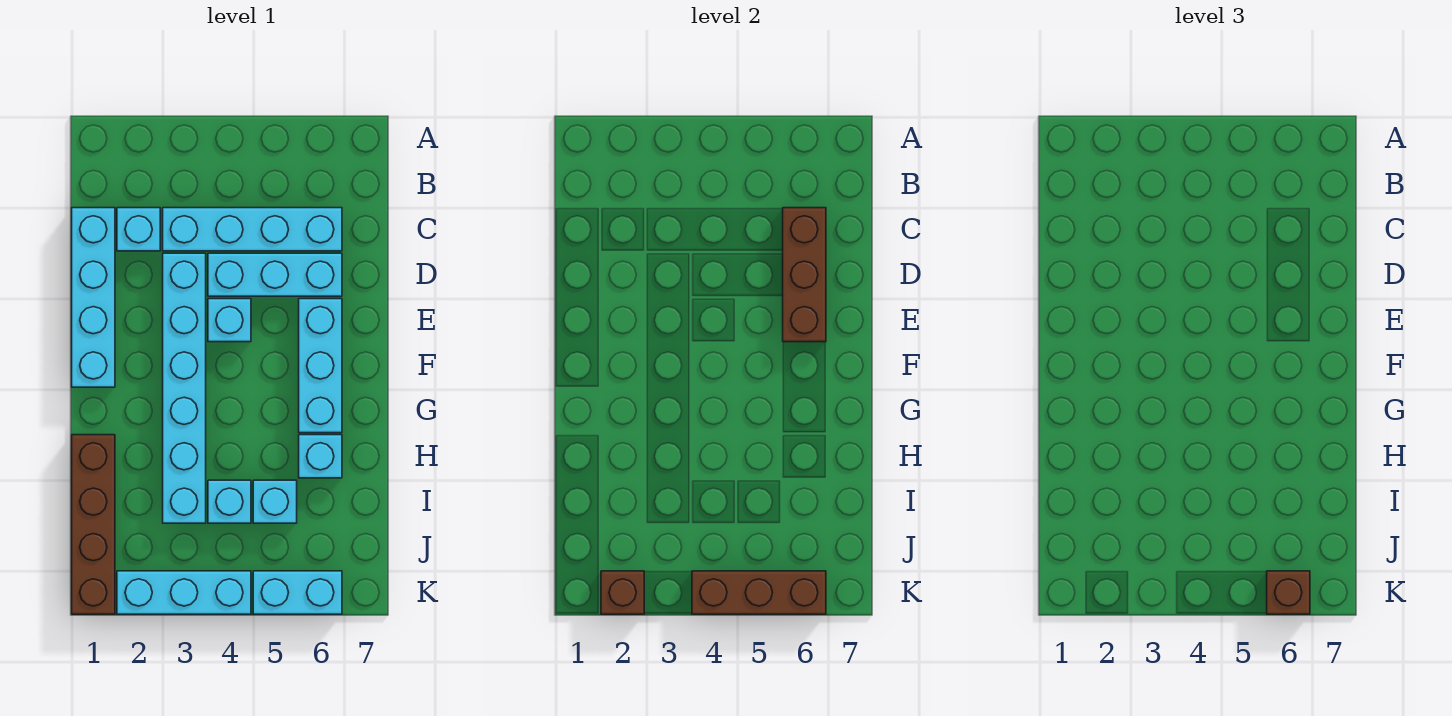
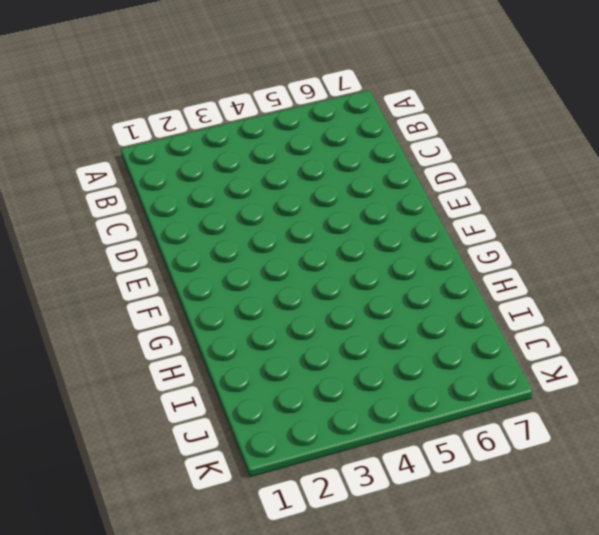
none -> cyan 1x4 brick [72,208,115,387]
none -> cyan 1x1 brick [117,208,160,251]
none -> cyan 1x4 brick [163,208,342,251]

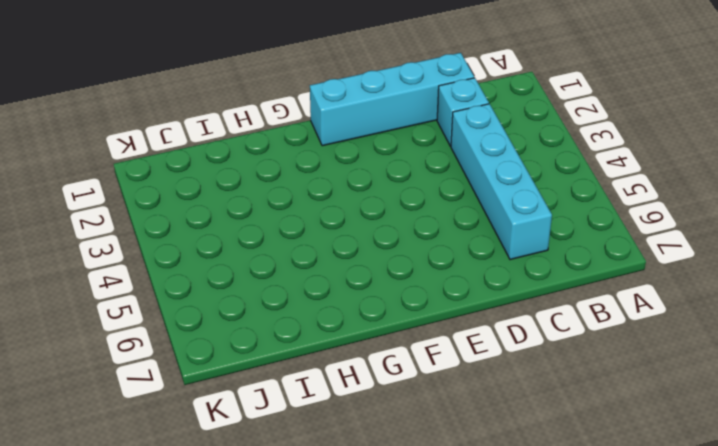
none -> cyan 1x6 brick [163,253,206,523]
none -> cyan 1x3 brick [208,253,342,296]
none -> cyan 1x1 brick [208,299,251,342]

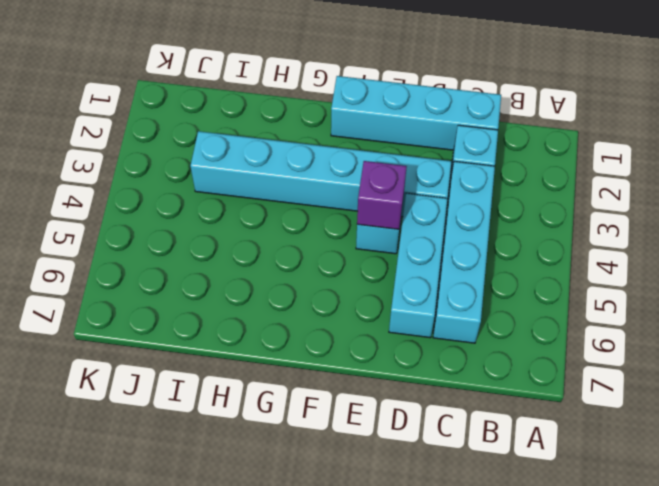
purple 1x1 brick [357,161,407,229] -> none
none -> cyan 1x3 brick [299,299,342,433]
none -> brown 1x4 brick [72,435,115,614]
none -> cyan 1x1 brick [299,435,342,478]

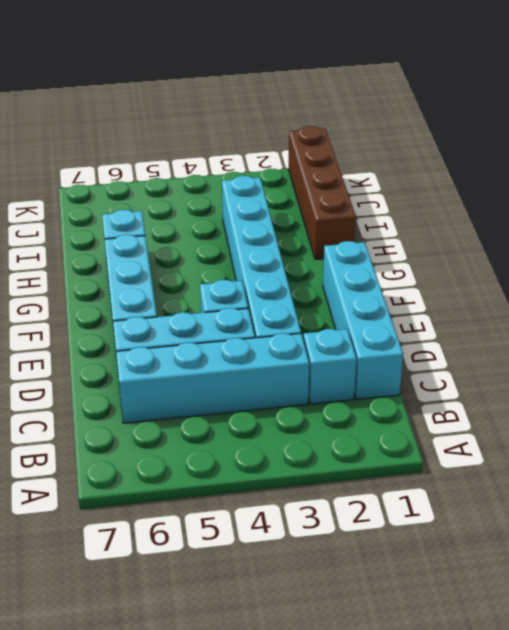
none -> cyan 1x1 brick [208,480,251,523]
none -> cyan 1x1 brick [253,480,297,523]
none -> cyan 1x3 brick [117,571,251,614]

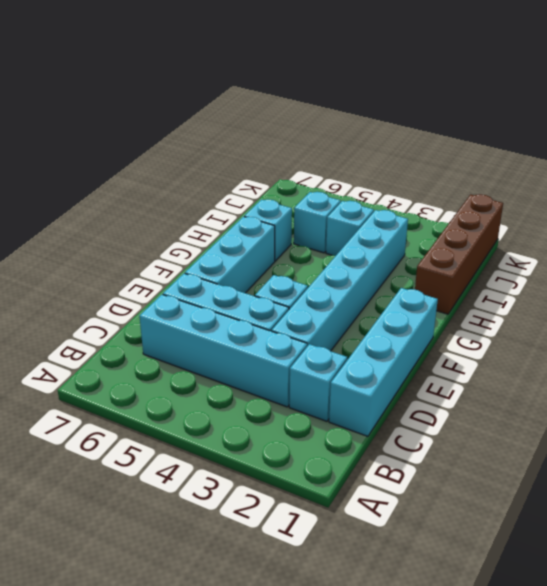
none -> cyan 1x3 brick [117,571,251,614]
none -> cyan 1x2 brick [253,571,342,614]
none -> brown 1x3 brick [783,208,826,342]

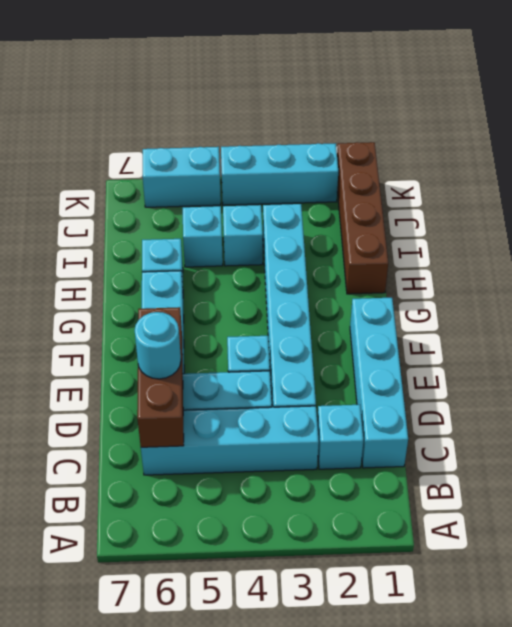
cyan 1x1 round brick [135,312,181,379] -> none
none -> brown 1x1 brick [601,571,644,614]
none -> brown 1x3 brick [692,571,826,614]
none -> brown 1x1 brick [1267,571,1310,614]

